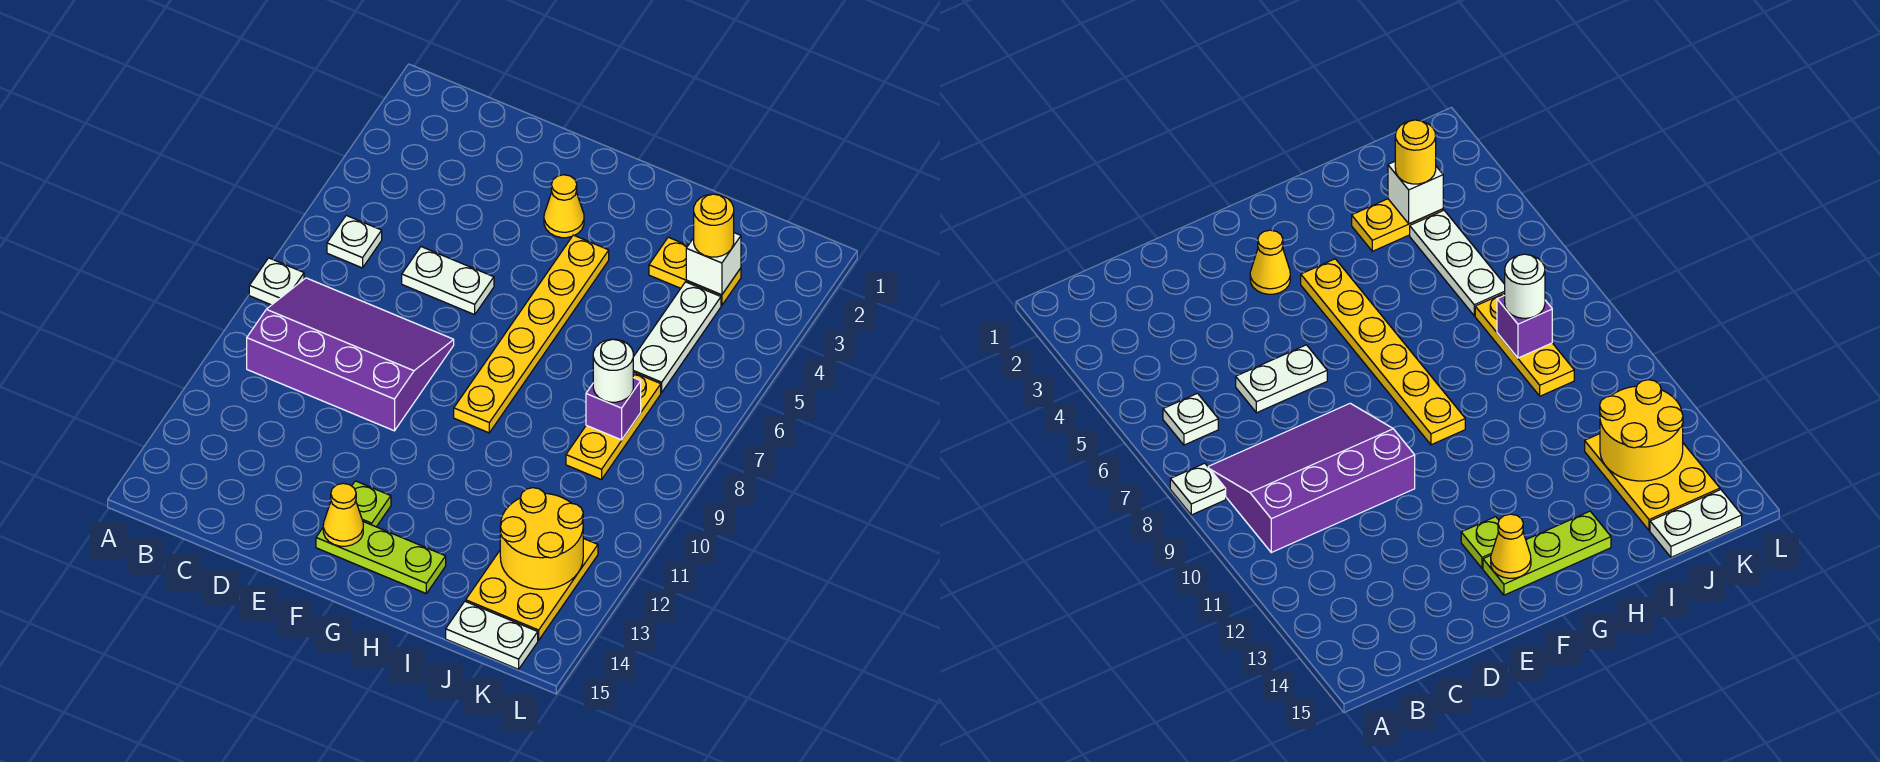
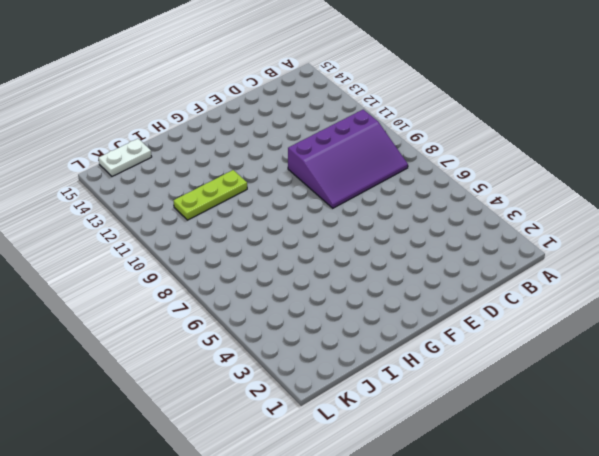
lime 1x3 plate [174,170,247,220] -> lime 1x3 plate moved to [316,522,446,593]
none -> white 1x1 plate [249,258,304,305]
none -> white 1x1 plate [327,215,382,268]
none -> white 1x2 plate [402,247,494,315]

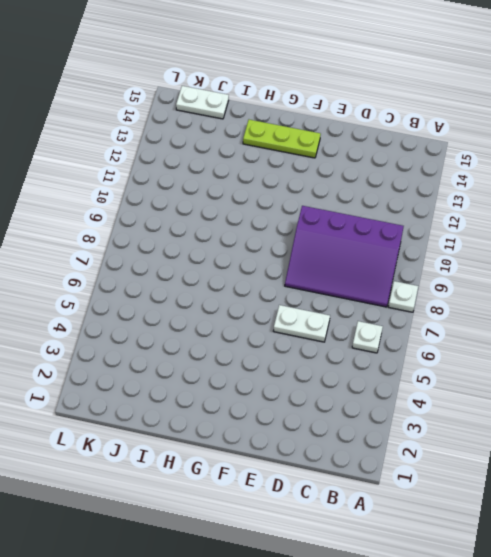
none -> yellow 1x1 cone [544,175,584,238]
none -> lime 1x1 plate [352,481,391,527]
none -> yellow 1x6 plate [454,235,609,433]

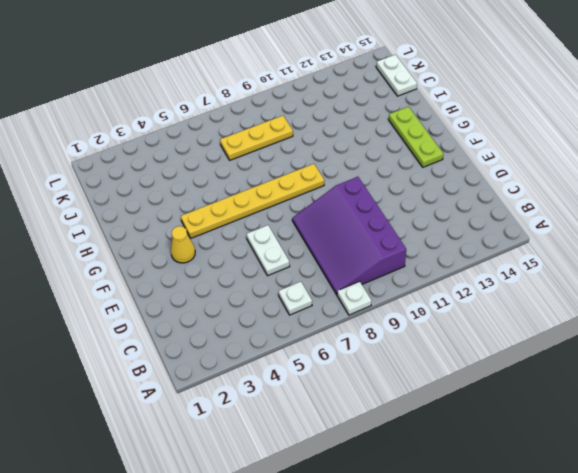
none -> lime 1x1 plate [352,481,391,527]
none -> yellow 1x2 plate [649,237,741,305]
none -> white 1x3 plate [633,282,721,392]

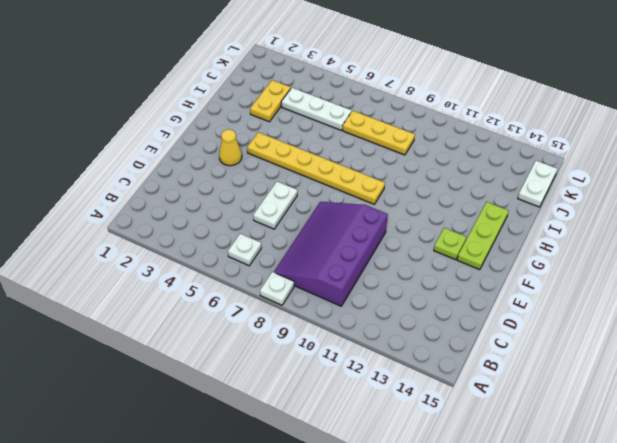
none -> yellow 2x3 plate [466,538,598,640]
none -> yellow 1x1 cone [323,483,363,546]
none -> white 1x1 brick [686,233,741,295]

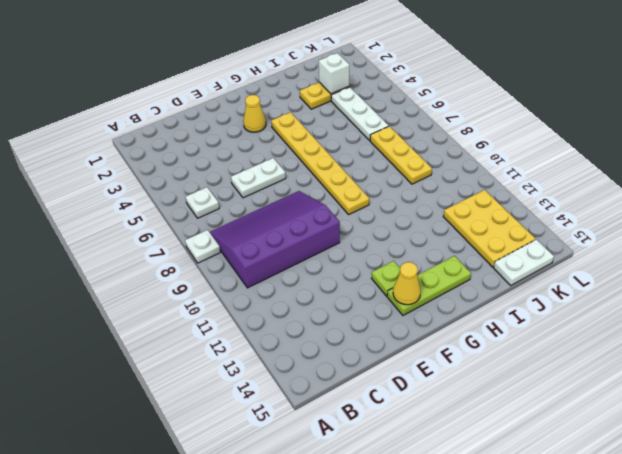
none -> purple 1x1 brick [586,378,641,440]
none -> yellow 2x2 round brick [500,488,583,589]
none -> yellow 1x1 round brick [694,194,734,257]

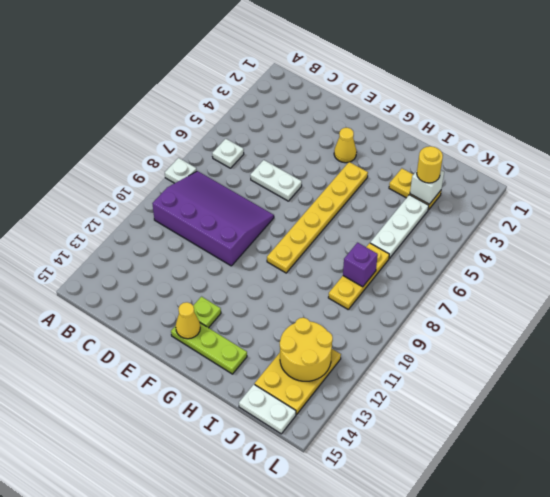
none -> white 1x1 round brick [593,339,633,402]

